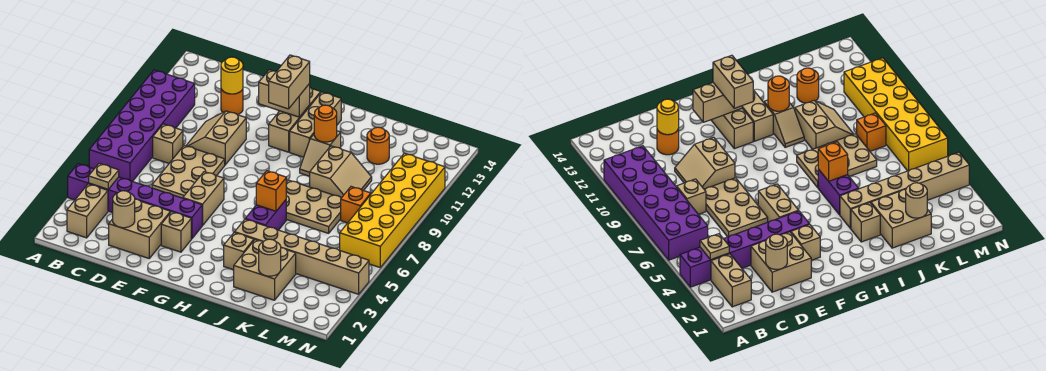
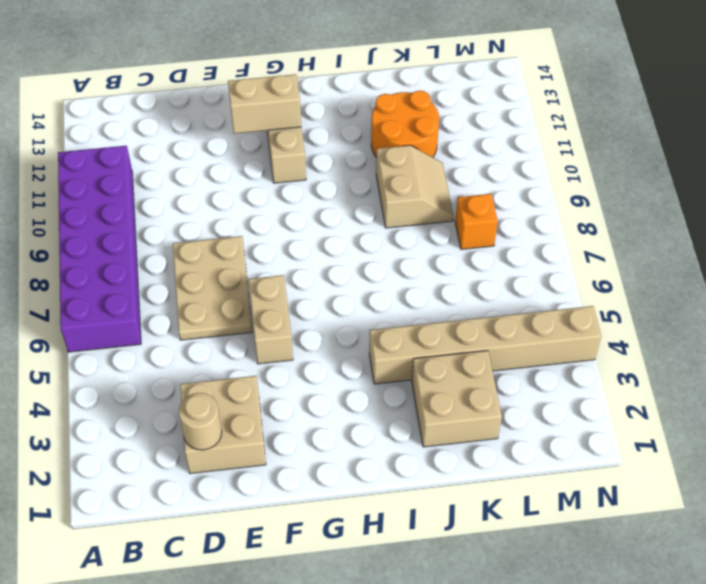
orange 2x2 round brick [371,91,439,158] -> orange 1x1 round brick [367,127,389,164]
none -> purple 1x6 brick [68,164,202,239]
none -> tan 1x2 brick [67,184,108,238]
none -> tan 1x1 brick [153,124,183,163]
none -> tan 2x2 slope [186,111,246,165]

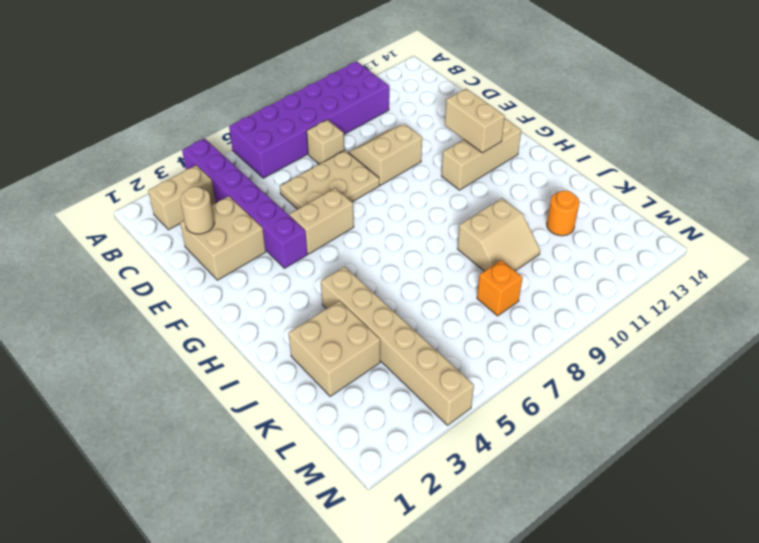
none -> orange 1x1 round brick [221,89,243,115]
none -> tan 1x1 brick [161,212,191,252]
none -> tan 1x3 brick [290,92,341,157]
none -> tan 1x1 brick [224,232,254,270]

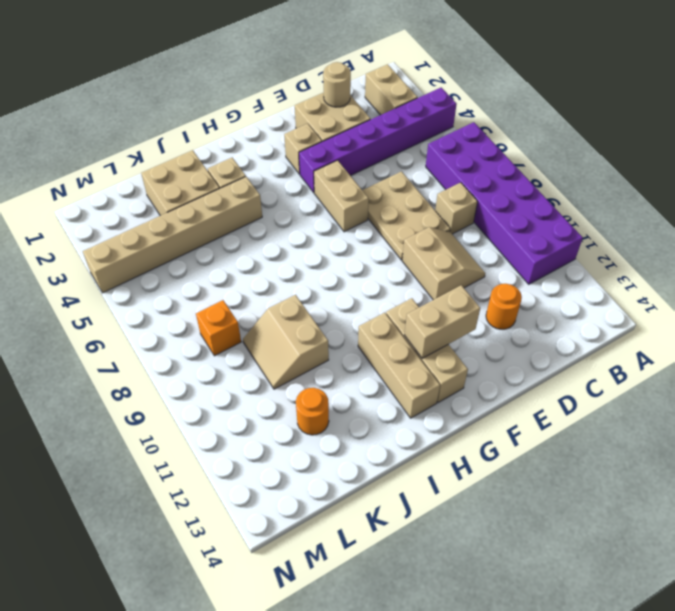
none -> purple 1x2 brick [246,200,286,230]
none -> tan 2x3 plate [286,180,341,233]
none -> tan 1x2 slope [300,131,341,176]
none -> yellow 2x6 brick [340,153,445,267]

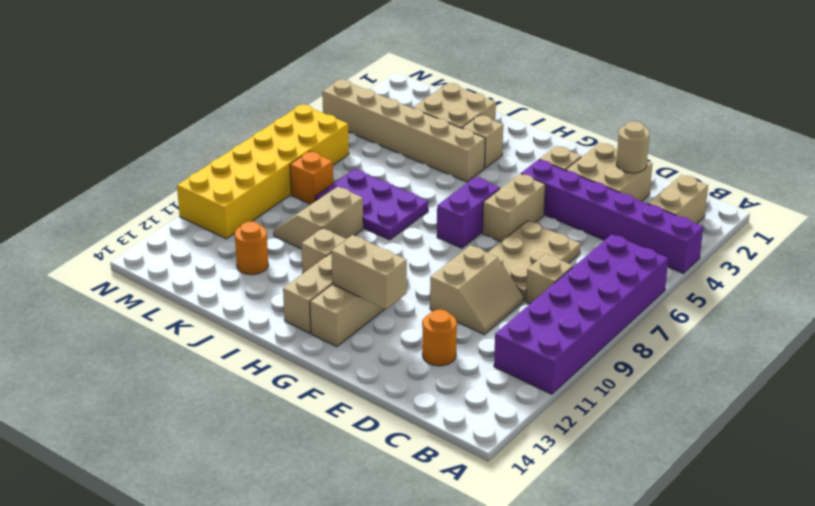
purple 1x2 brick [437,177,500,248] -> purple 1x2 brick moved to [246,200,286,230]
purple 2x3 plate [315,169,428,240] -> tan 2x3 plate [286,180,341,233]
none -> tan 1x1 plate [89,163,119,189]
none -> yellow 1x1 round brick [221,57,243,94]
none -> orange 1x1 brick [256,171,286,211]
none -> orange 1x1 round brick [314,105,337,142]

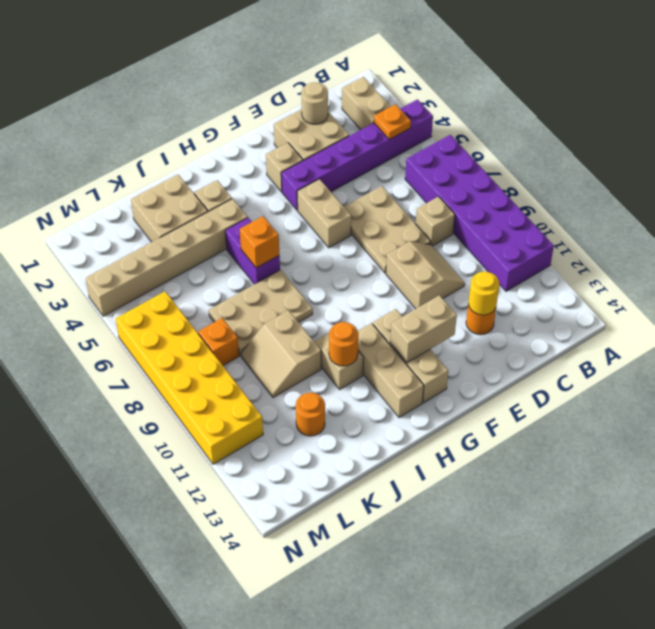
orange 1x1 plate [374,104,411,139] -> tan 1x1 plate [89,163,119,189]
none -> tan 1x1 round brick [259,239,281,276]
none -> tan 1x2 brick [269,55,310,109]

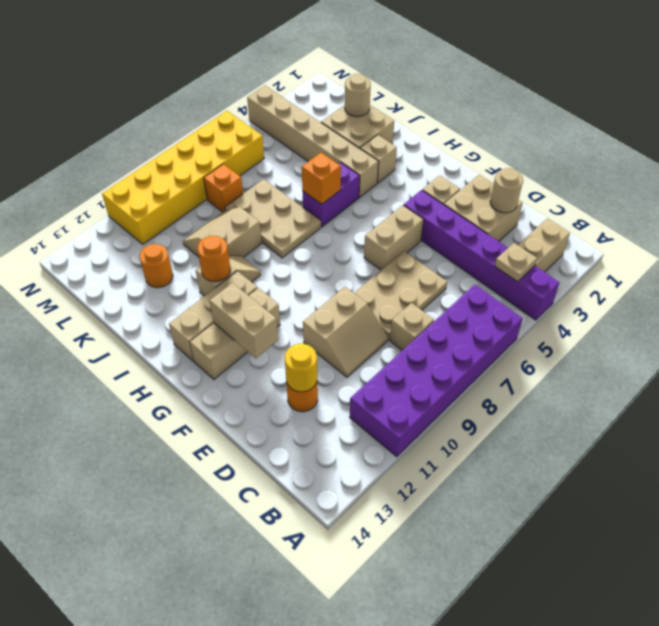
none -> tan 1x2 brick [269,55,310,109]

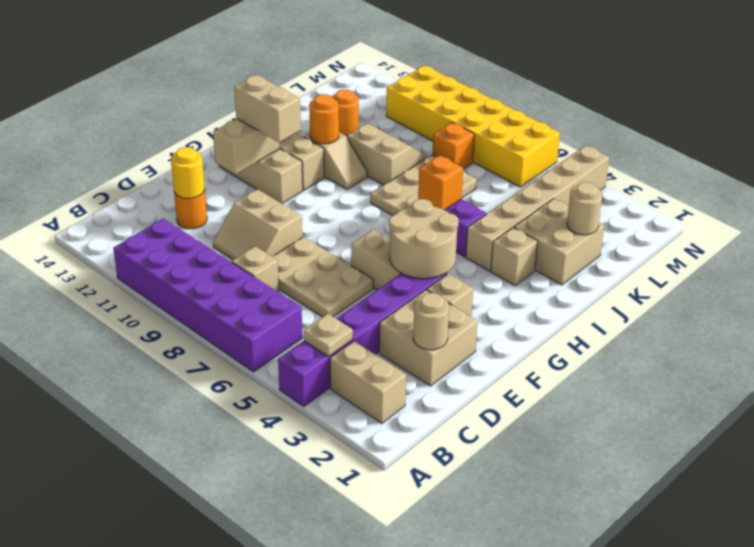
tan 2x2 round brick [389,199,459,279] -> none

